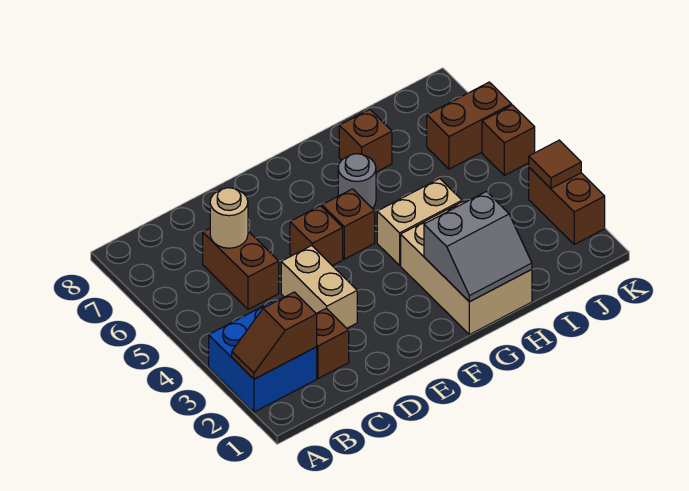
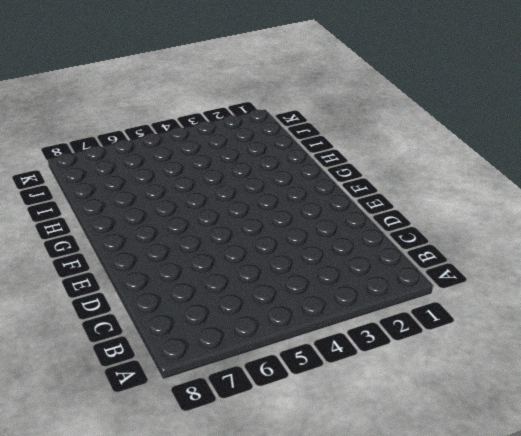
none -> blue 2x2 brick [209,302,317,412]
none -> brown 1x1 brick [316,308,349,379]
none -> brown 1x2 brick [203,228,279,310]

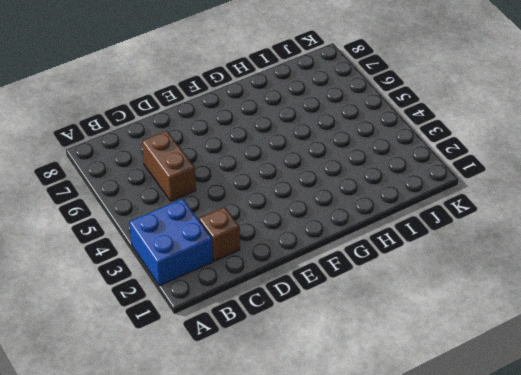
none -> tan 1x2 brick [281,246,357,328]
none -> brown 1x1 brick [290,206,343,266]
none -> brown 1x1 brick [322,189,375,259]

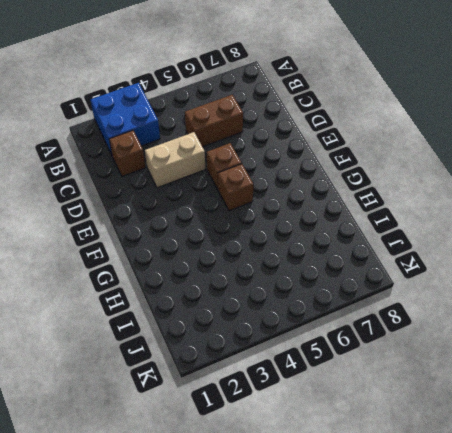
none -> tan 2x3 brick [401,202,532,335]
none -> tan 1x2 brick [377,179,462,265]
none -> grey 1x1 round brick [338,154,376,208]

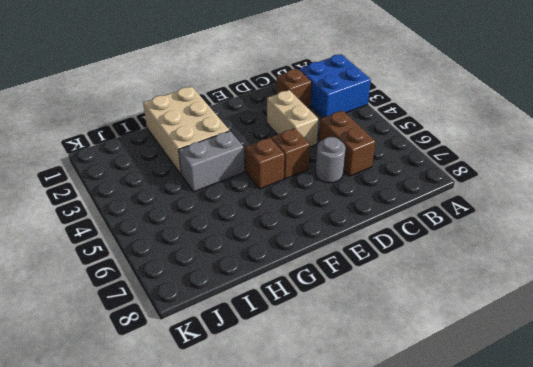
grey 1x1 round brick [315,137,346,183] -> grey 1x1 round brick moved to [338,154,376,208]
grey 1x2 brick [179,131,244,192] -> tan 1x2 brick [377,179,462,265]
none -> brown 1x1 brick [339,110,392,172]
none -> brown 1x2 brick [427,82,512,169]
none -> brown 1x2 brick [529,168,605,244]

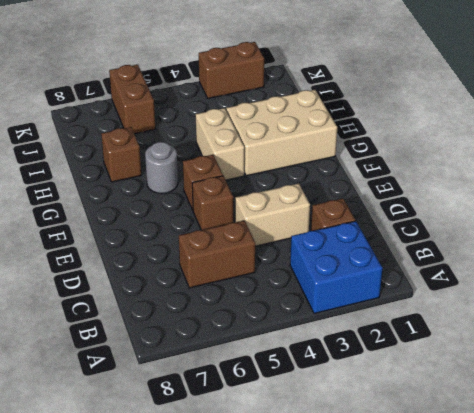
none -> brown 1x1 brick [482,105,535,175]
none -> brown 1x2 slope [232,292,317,379]
none -> tan 1x1 round brick [210,188,248,248]

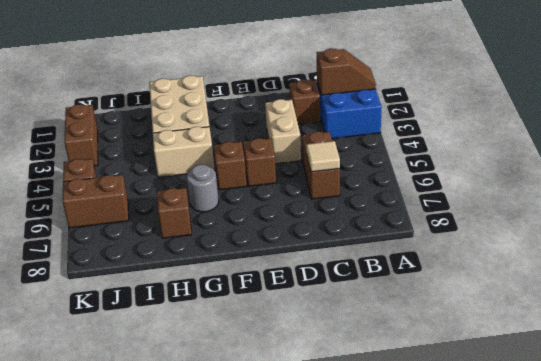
tan 1x1 tile [306,141,340,172] -> tan 1x1 round brick [210,188,248,248]
none -> grey 2x2 slope [424,192,532,302]
none -> brown 1x1 tile [529,140,581,188]

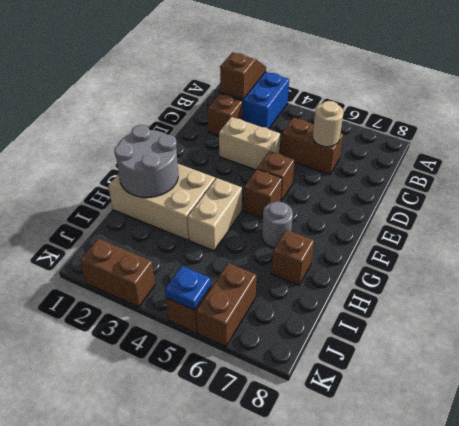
grey 2x2 round brick [114,125,178,197] -> grey 2x2 slope [424,192,532,302]
blue 1x1 plate [165,266,211,310] -> none
none -> brown 1x1 tile [529,140,581,188]

